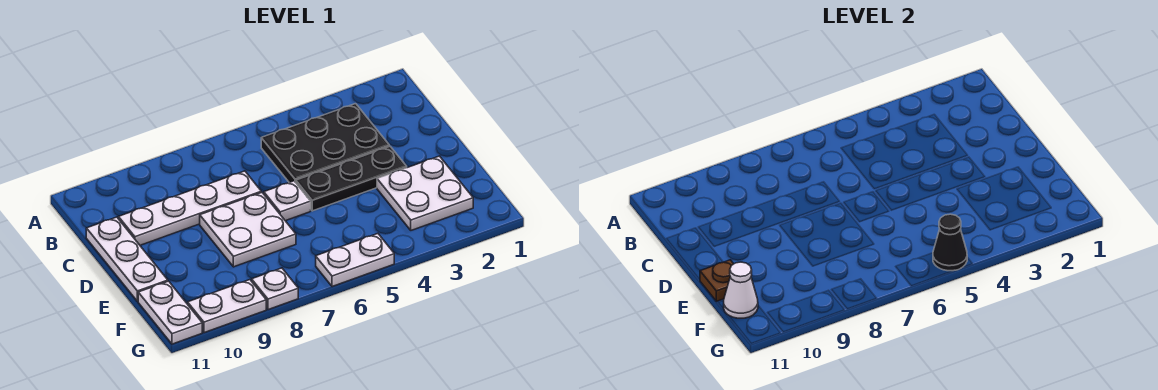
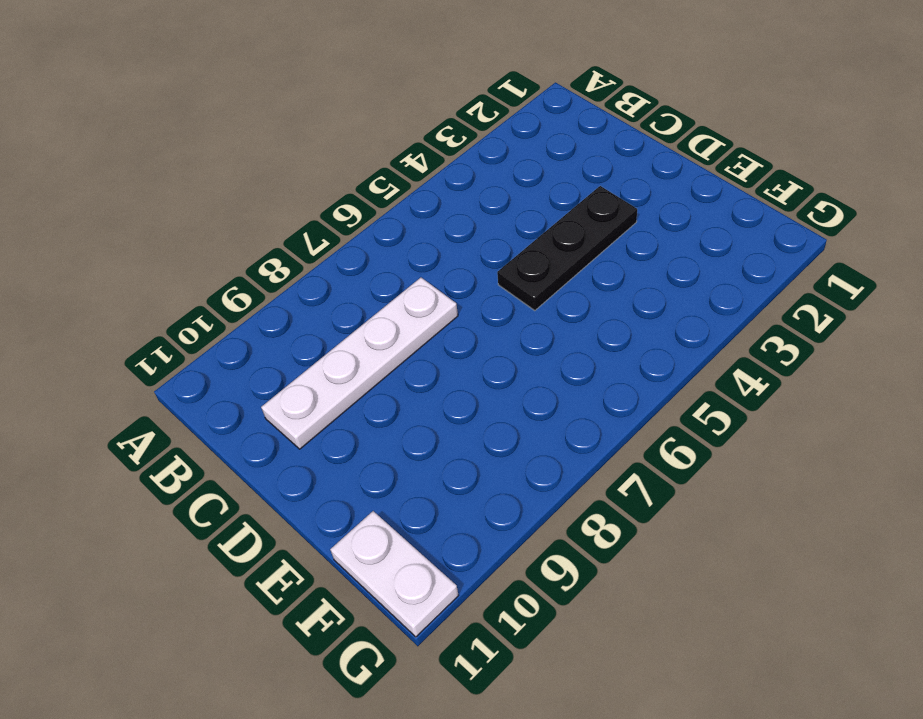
none -> black 2x3 plate [261,104,389,182]
none -> white 1x3 plate [86,217,168,301]
none -> white 1x1 plate [264,181,311,221]

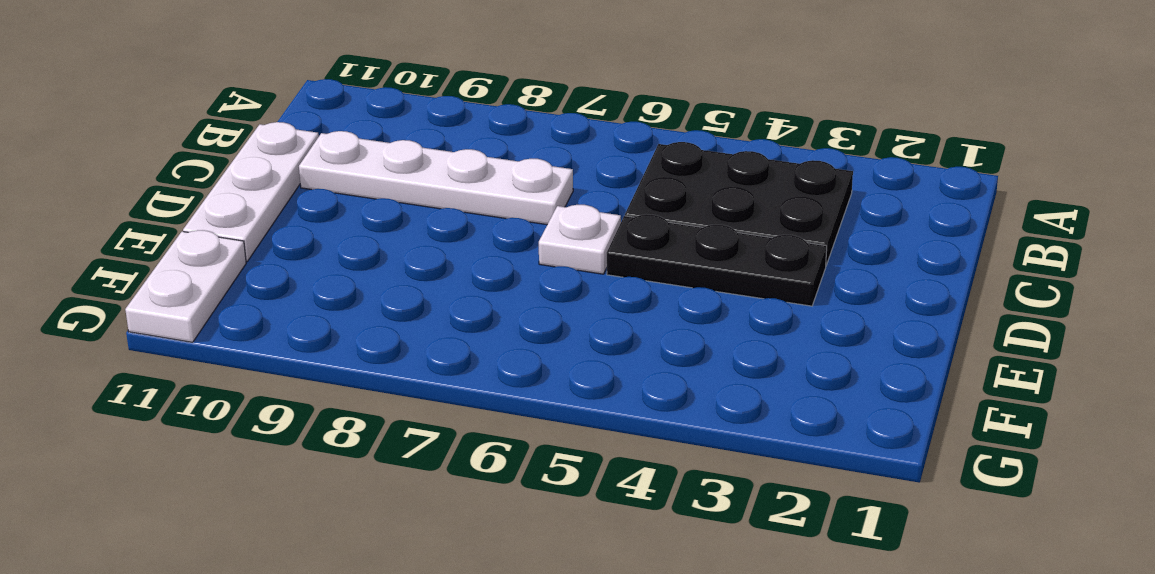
none -> white 2x2 plate [200,192,296,267]
none -> white 2x2 plate [377,156,473,230]
none -> white 1x2 plate [316,234,394,287]

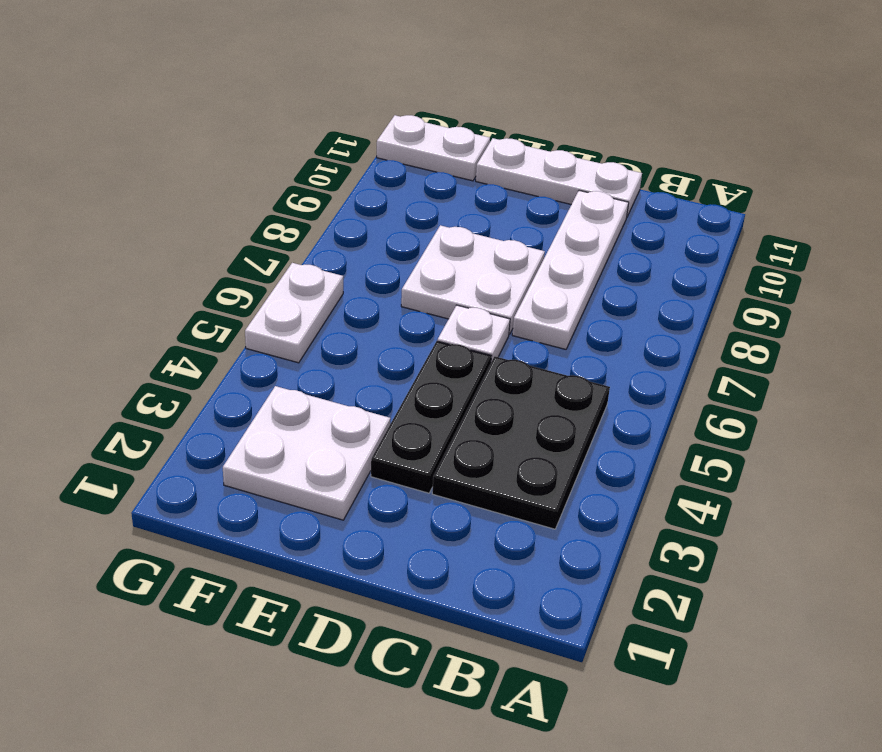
none -> white 1x1 plate [252,268,298,310]
none -> white 1x2 plate [188,280,266,333]
none -> brown 1x1 plate [700,260,733,301]

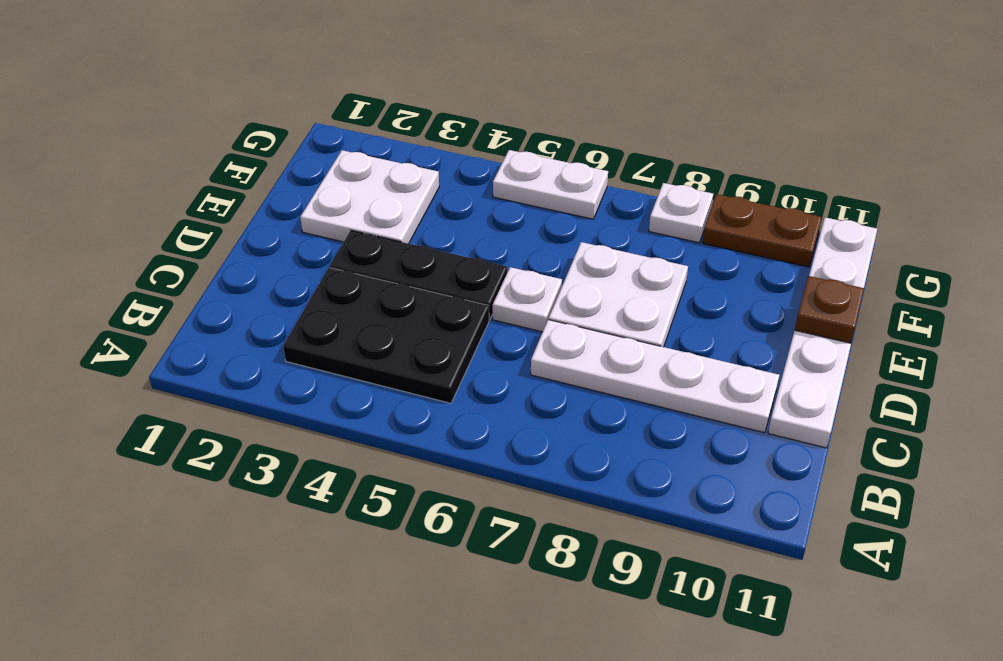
brown 1x2 plate [702,194,822,267] -> white 1x2 plate [188,280,266,333]
none -> white 1x1 cone [724,262,758,318]
none -> black 1x1 cone [933,214,967,271]

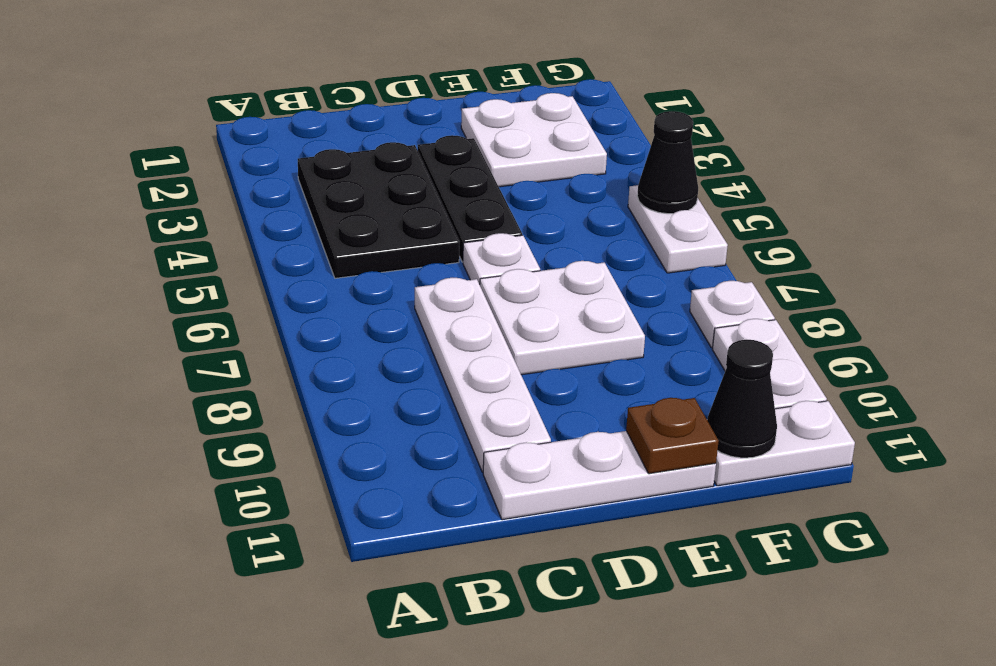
black 1x1 cone [707,340,777,458] -> white 1x1 cone [724,262,758,318]

